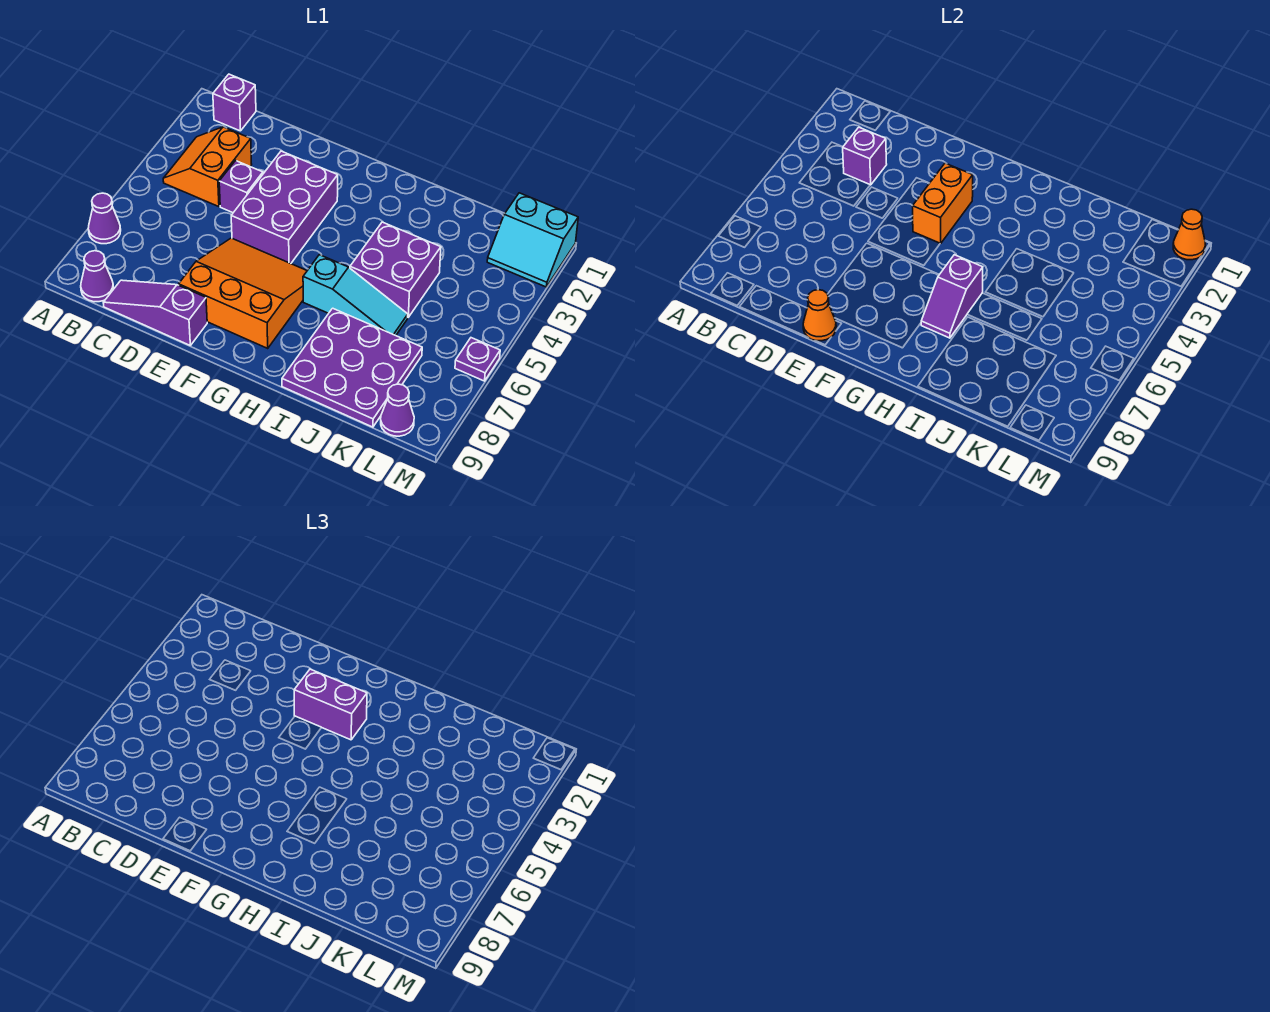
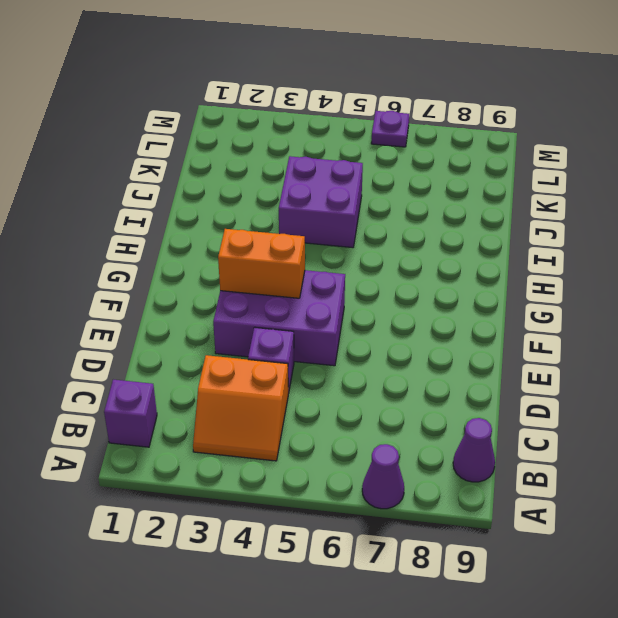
none -> purple 1x3 slope [103,280,207,345]
none -> orange 3x3 slope [179,238,307,348]
none -> cyan 1x3 slope [303,255,408,336]

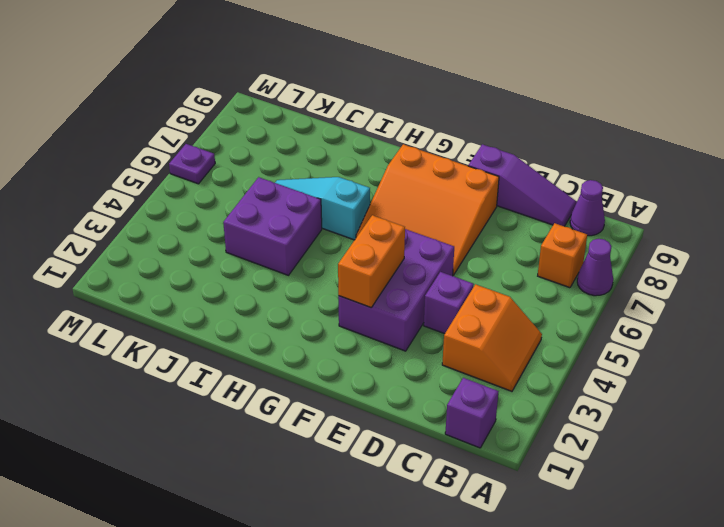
orange 1x1 brick [538,223,587,288] -> none
none -> purple 3x3 plate [282,308,422,427]
none -> cyan 2x2 slope [487,193,578,287]
none -> purple 1x1 cone [381,384,414,436]

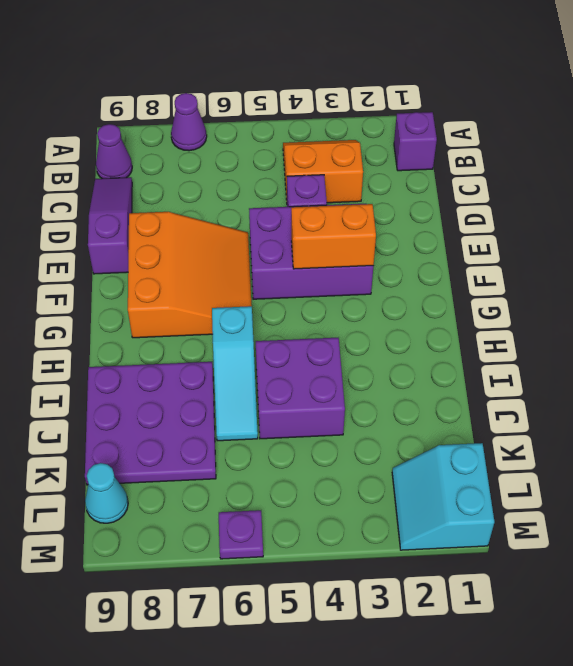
cyan 1x1 cone [85,463,128,523] -> purple 1x1 cone [381,384,414,436]
none -> purple 1x1 brick [843,127,887,185]
none -> orange 1x1 cone [803,290,836,341]
none -> purple 1x2 slope [921,255,983,338]

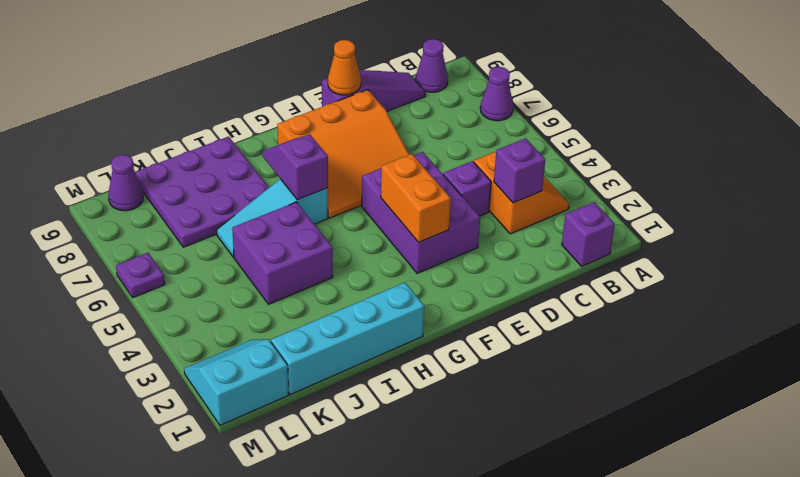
cyan 1x4 brick [271,283,424,395] -> none
none -> orange 1x1 cone [1173,209,1205,260]
none -> purple 1x2 brick [294,669,367,740]

